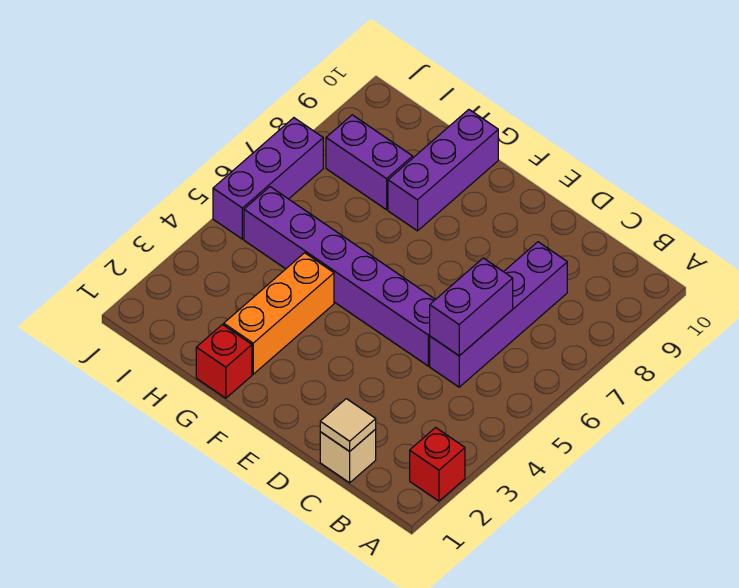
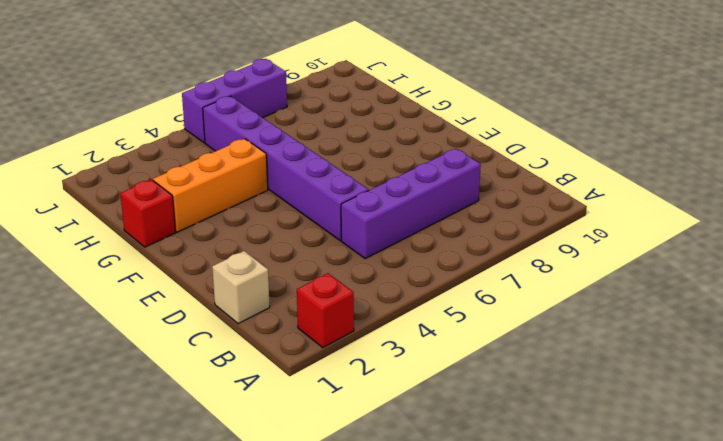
none -> purple 1x3 brick [388,110,498,231]
none -> purple 1x2 brick [326,115,413,210]

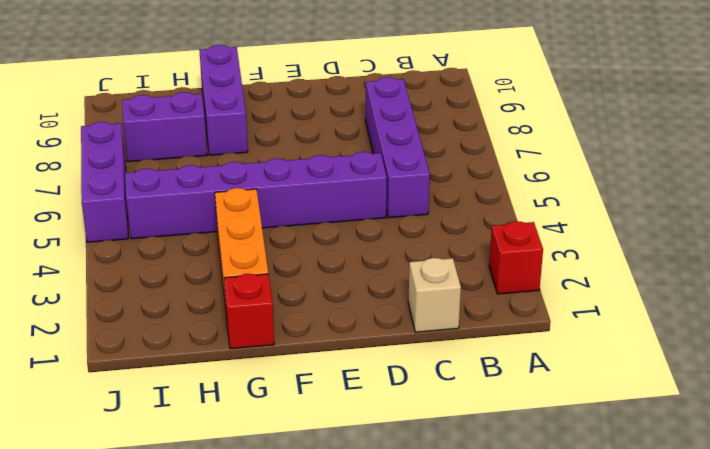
none -> tan 1x1 tile [320,399,376,451]
none -> purple 1x2 brick [430,258,513,356]

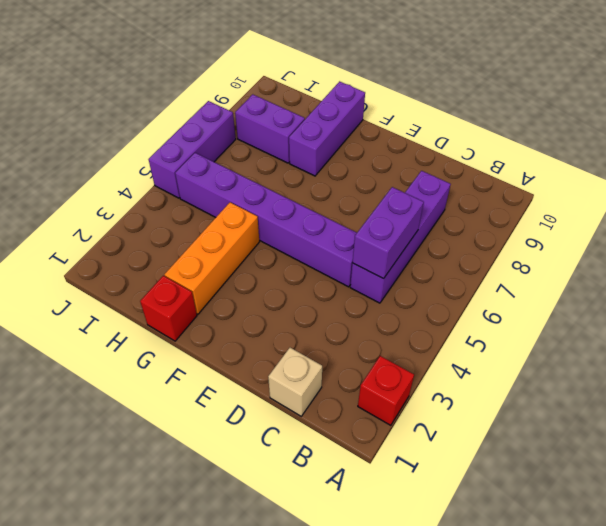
none -> tan 1x1 tile [320,399,376,451]

